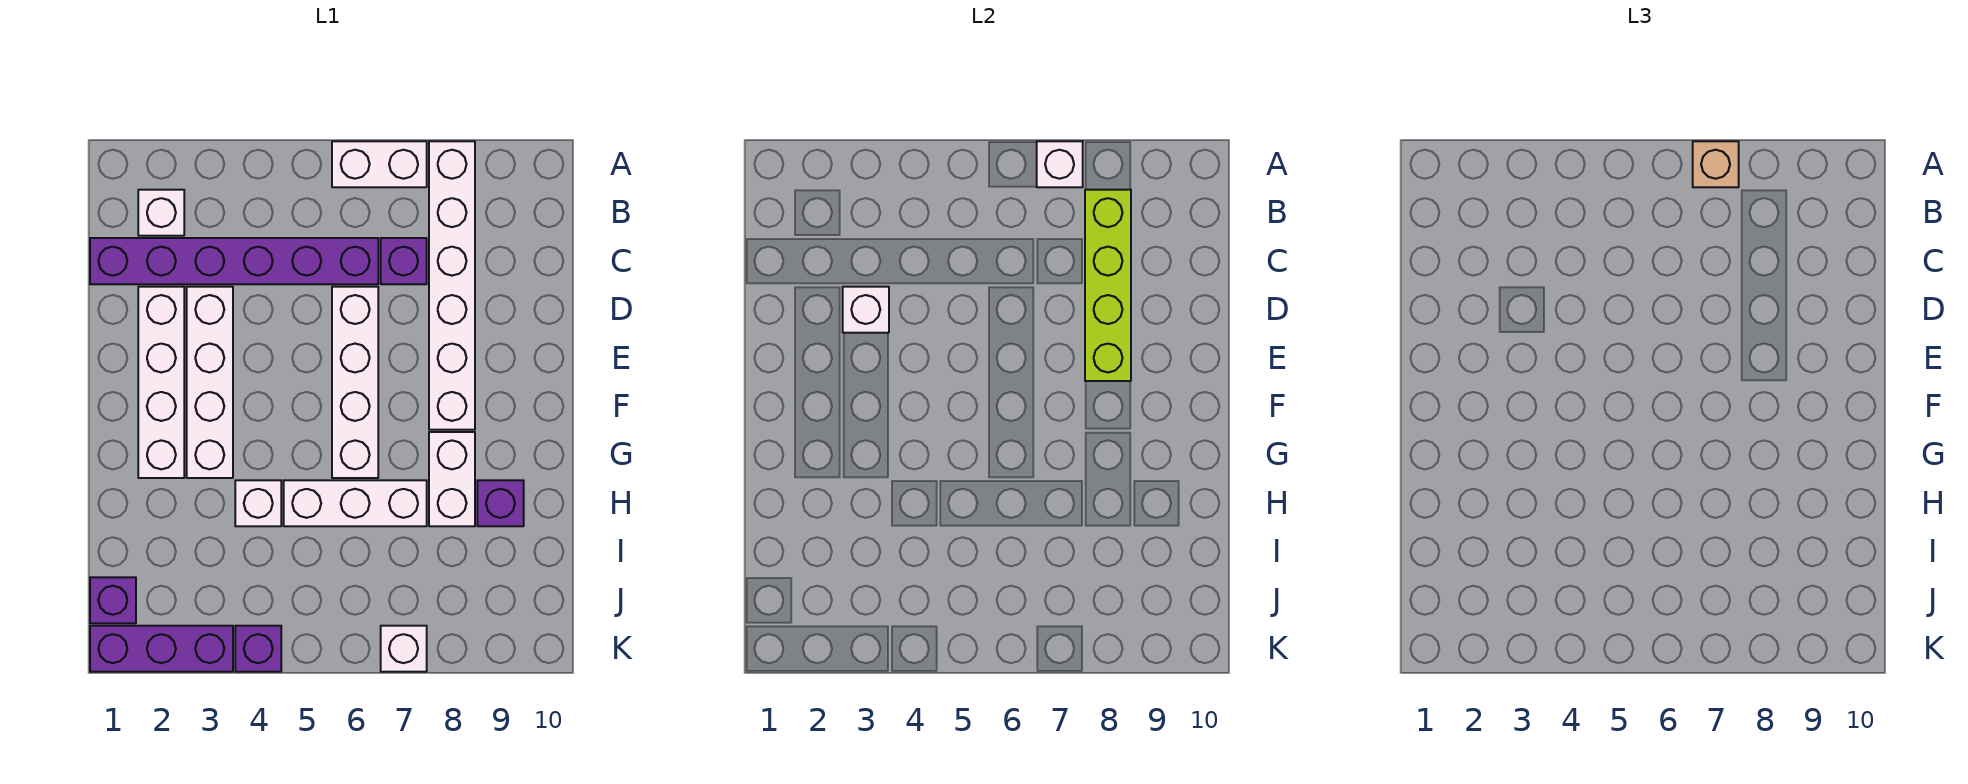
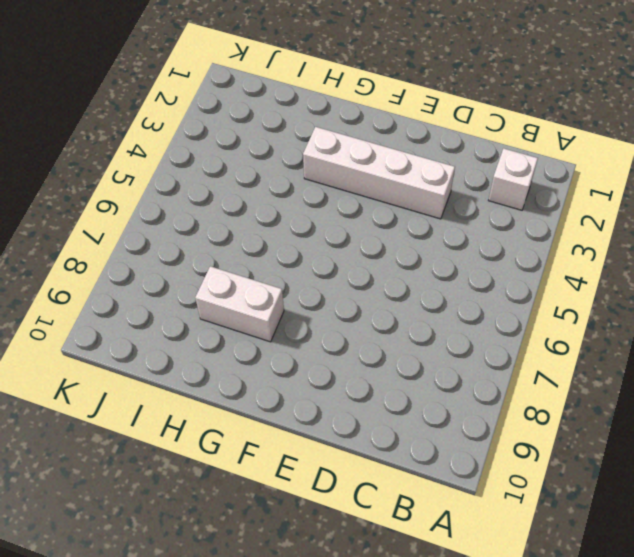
none -> white 1x2 brick [332,141,427,187]
none -> white 1x6 brick [429,141,475,430]
none -> purple 1x6 brick [90,238,378,284]

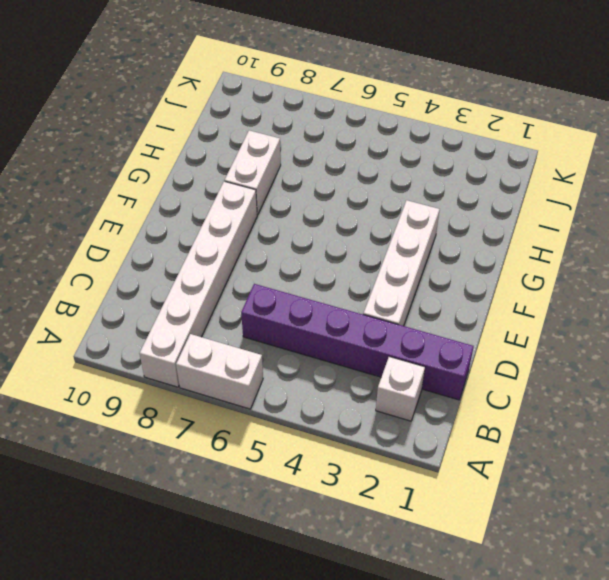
none -> purple 1x1 brick [381,238,427,284]
none -> white 1x4 brick [138,287,184,478]
none -> white 1x4 brick [332,287,378,478]

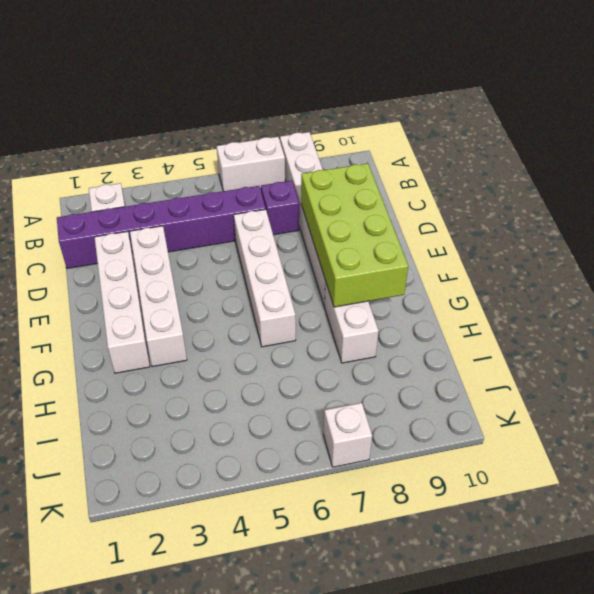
lime 2x4 brick [301,163,408,307] -> lime 1x4 brick [1085,190,1131,381]
none -> white 1x1 brick [235,480,281,526]
none -> white 1x3 brick [284,480,427,526]
none -> purple 1x1 brick [477,480,524,526]

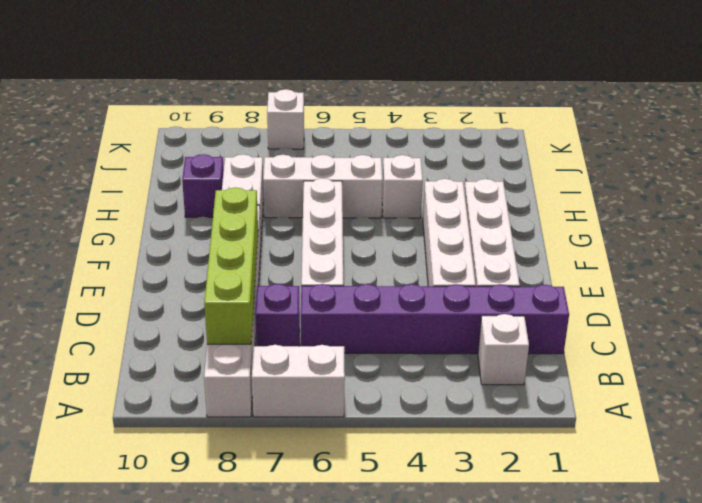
none -> purple 1x1 brick [90,577,136,623]
none -> purple 1x3 brick [90,626,233,672]
none -> purple 1x1 brick [235,626,281,672]

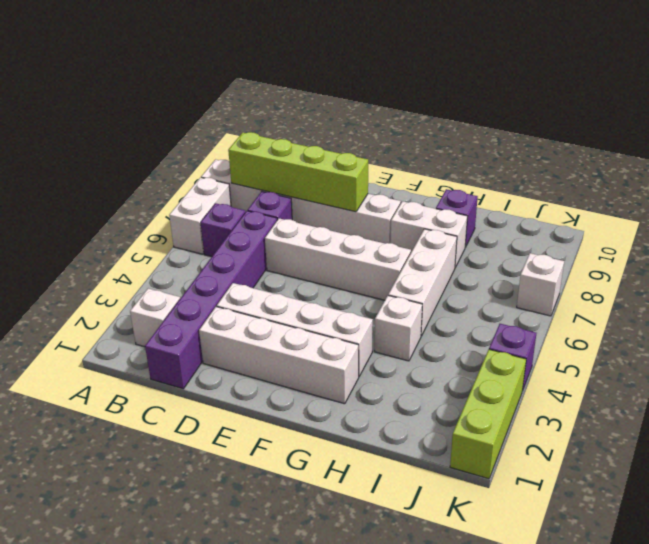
purple 1x1 brick [201,203,245,257] -> purple 1x1 brick moved to [90,577,136,623]
lime 1x3 brick [450,349,526,479] -> purple 1x3 brick [90,626,233,672]
none -> white 1x1 brick [1037,141,1083,187]
none -> white 1x1 brick [843,287,889,333]
none -> tan 1x1 brick [1693,141,1739,187]

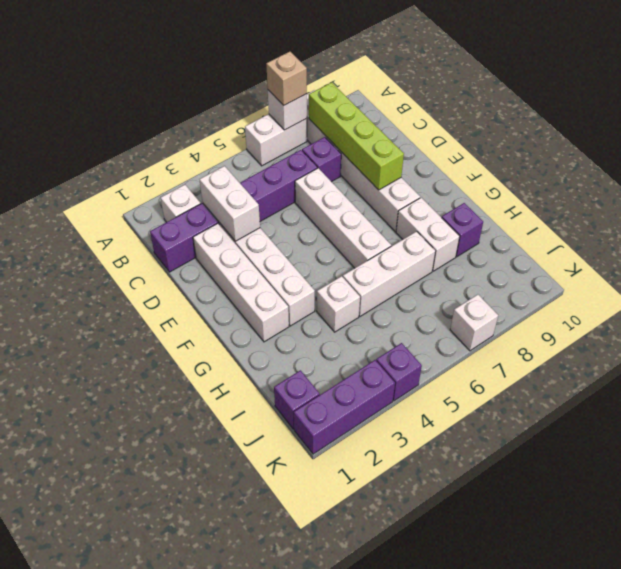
white 1x2 brick [200,166,260,241] -> white 1x1 brick [843,287,889,333]

